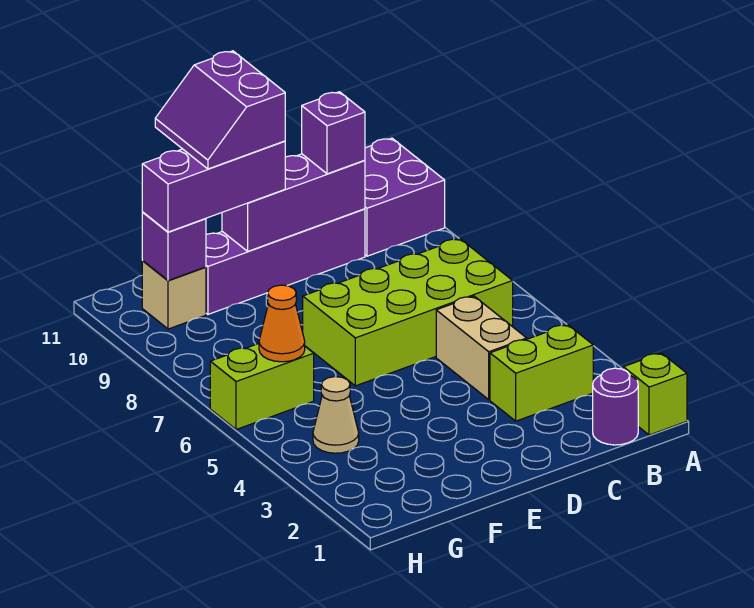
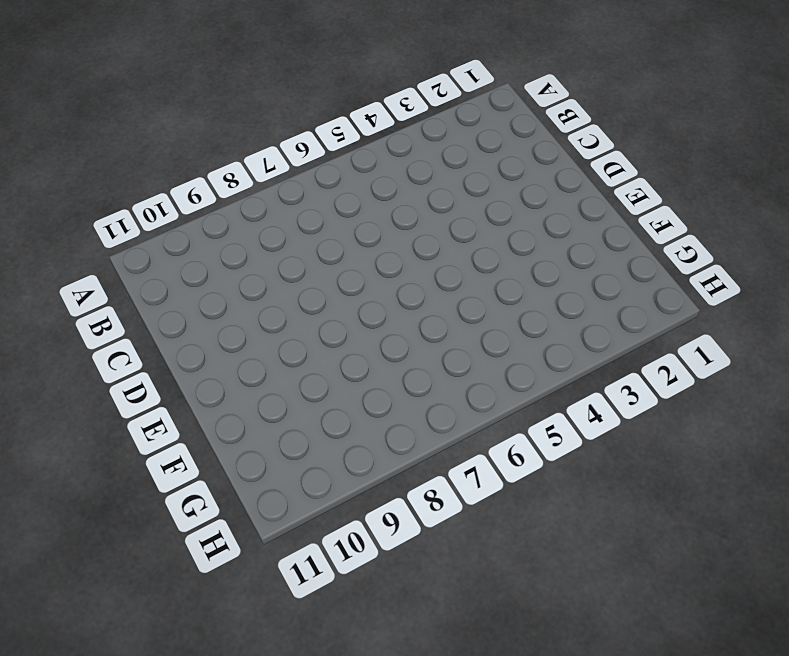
none -> lime 1x1 brick [623,353,687,435]
none -> purple 2x2 brick [365,138,445,256]
none -> purple 1x1 round brick [593,368,638,445]

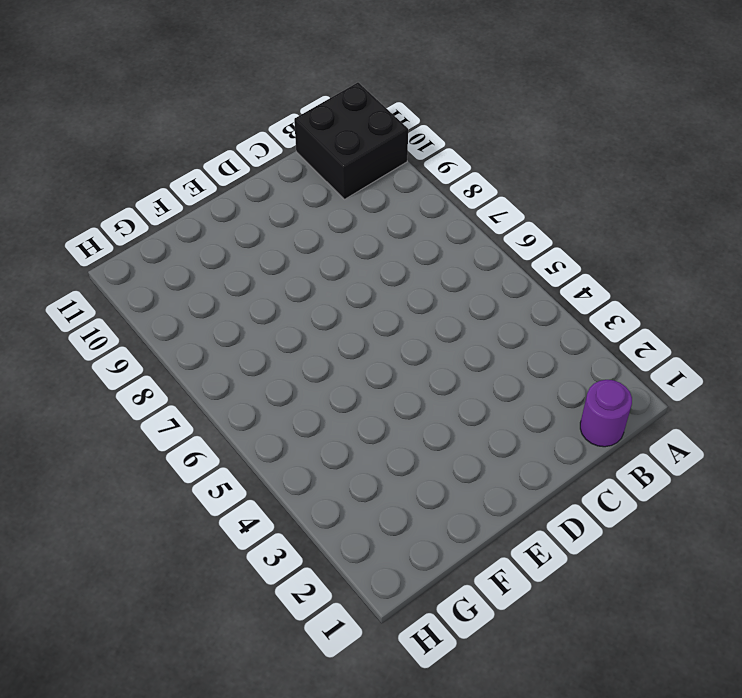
black 2x2 brick [294,83,408,199] -> purple 2x2 brick [365,138,445,256]
none -> lime 1x1 brick [623,353,687,435]
none -> lime 1x2 brick [490,325,593,421]
none -> lime 2x4 brick [303,239,513,386]

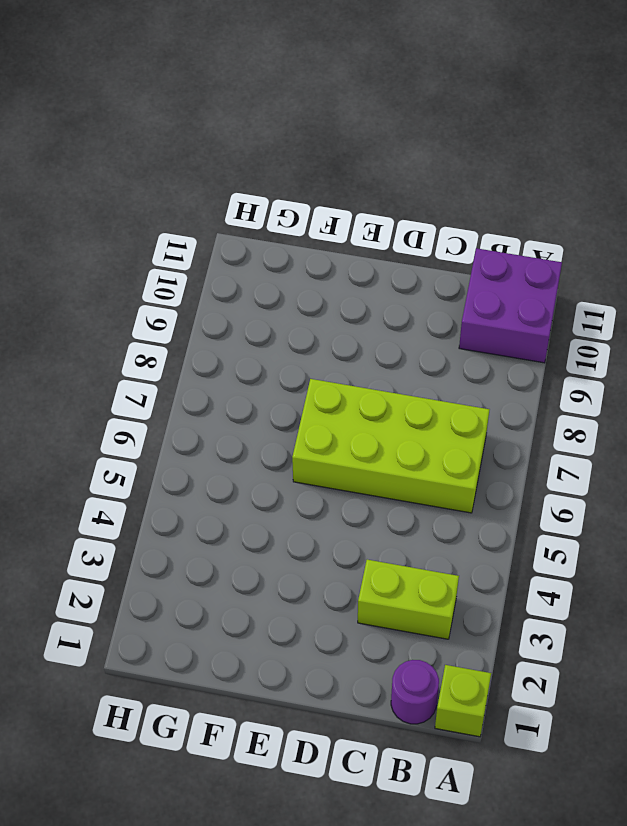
none -> tan 1x2 brick [436,296,527,400]
none -> purple 1x4 brick [206,209,365,314]
none -> tan 1x1 cone [313,377,359,453]

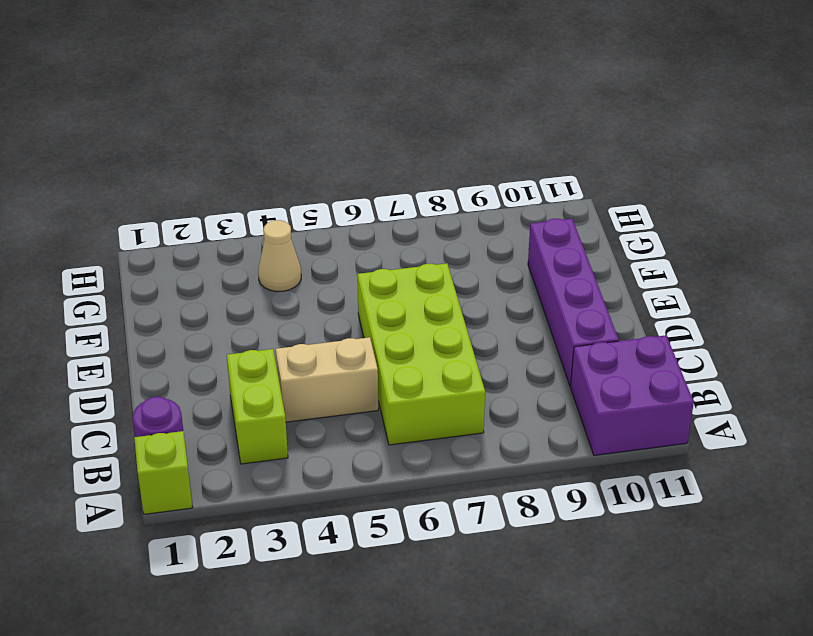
none -> lime 1x2 brick [210,344,314,430]
none -> tan 1x1 brick [142,261,206,329]
none -> purple 1x3 brick [222,154,365,251]

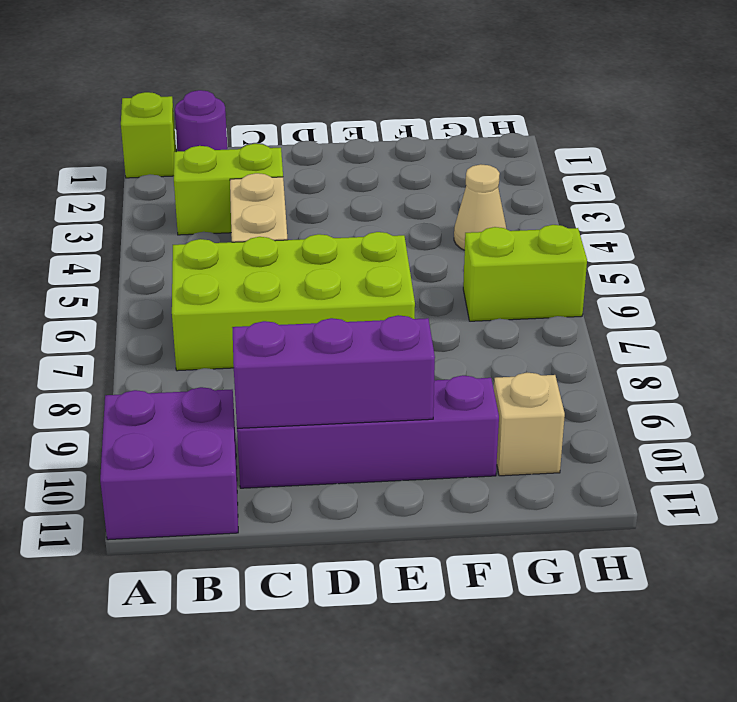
none -> orange 1x1 cone [259,285,305,362]
none -> purple 1x1 brick [142,213,206,281]
none -> purple 1x1 brick [302,92,365,174]

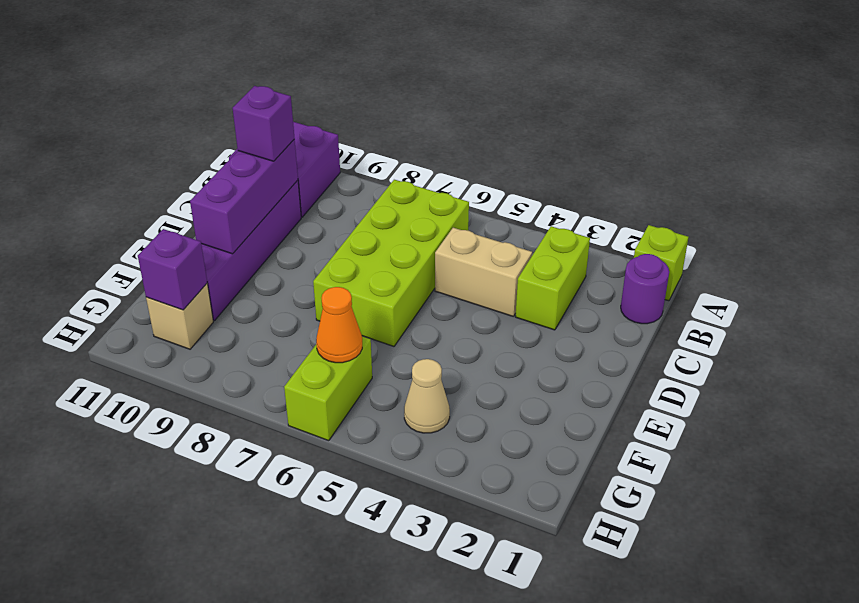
none -> purple 1x3 brick [142,141,285,232]
none -> purple 2x2 slope [155,51,285,169]

